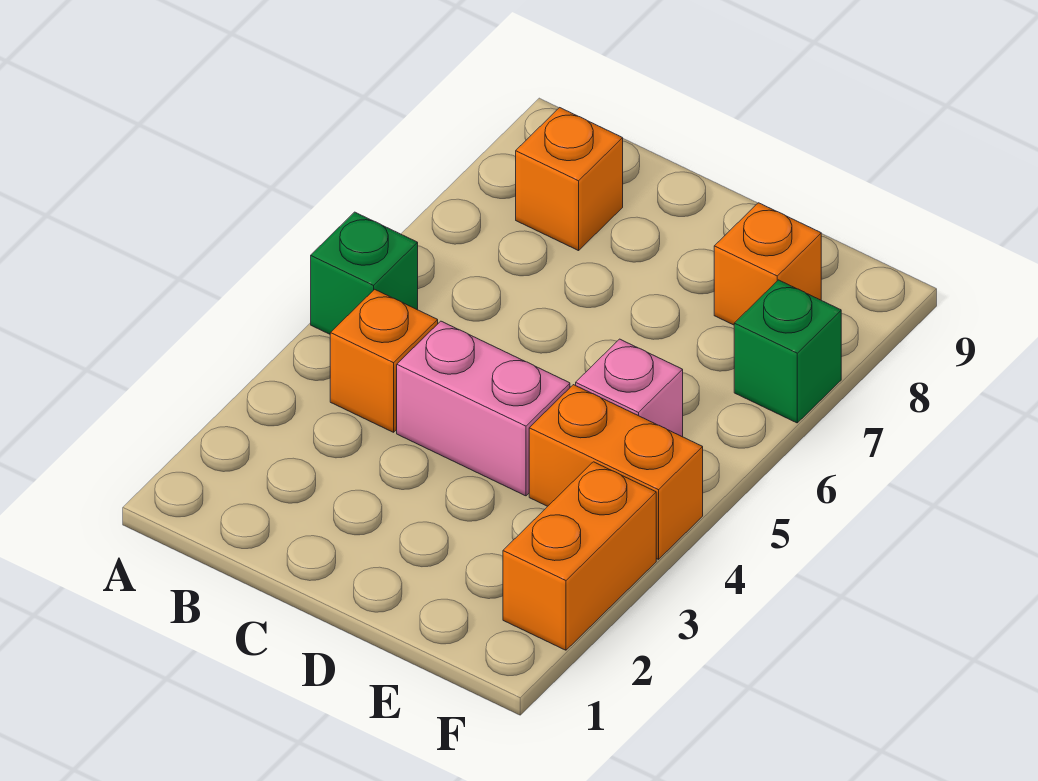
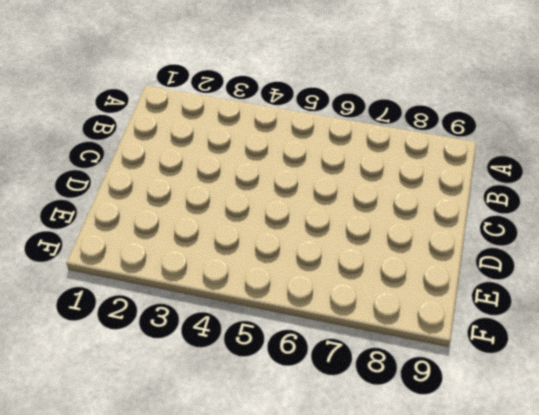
none -> green 1x1 brick [311,212,418,334]
none -> orange 1x1 brick [330,289,438,432]

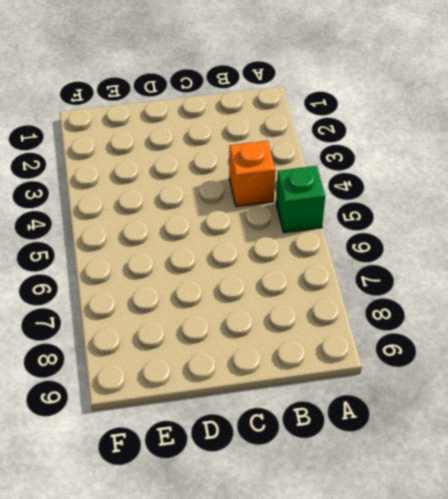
none -> orange 1x1 brick [516,108,623,251]
none -> pink 1x2 brick [397,321,570,496]

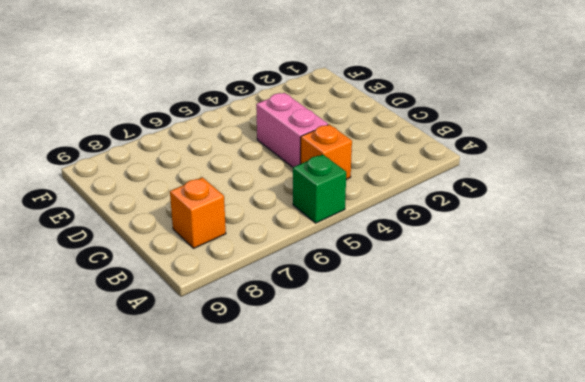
none -> orange 1x2 brick [529,385,703,559]
none -> pink 1x1 brick [576,339,683,437]

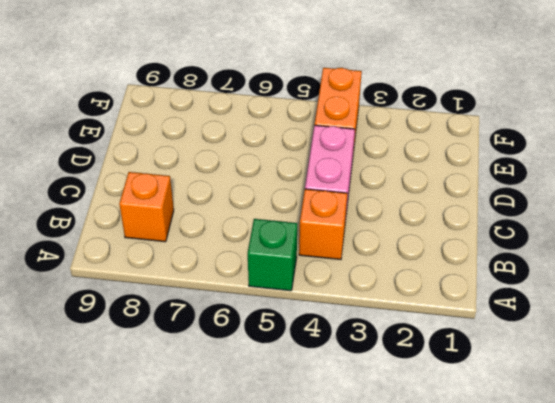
none -> pink 1x1 brick [576,339,683,437]
none -> orange 1x1 brick [714,203,821,325]

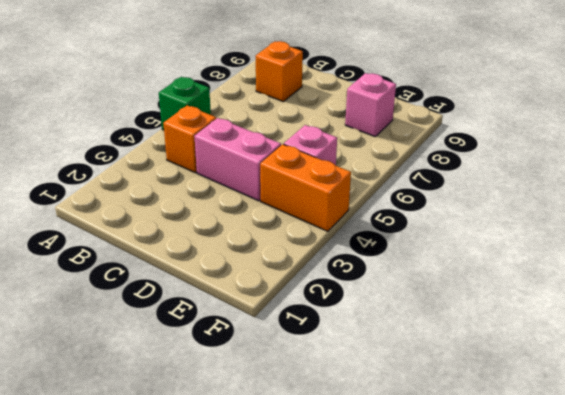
pink 1x1 brick [345,73,396,137] -> orange 1x1 brick [714,203,821,325]
none -> orange 1x2 brick [503,462,656,650]
none -> green 1x1 brick [734,280,841,423]

